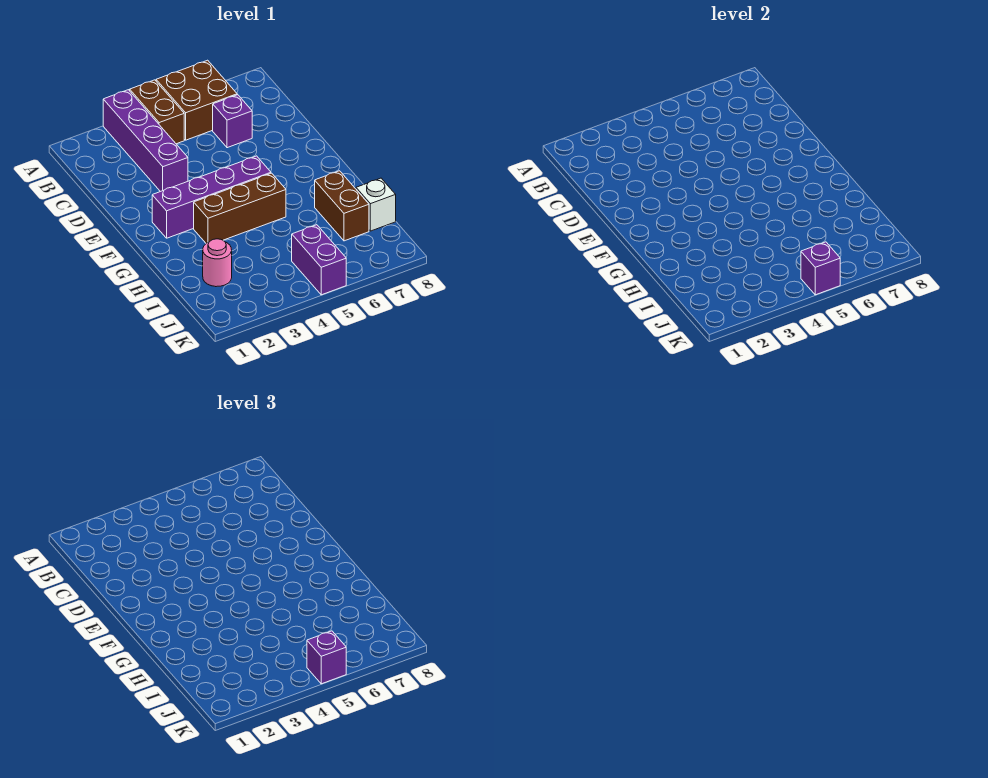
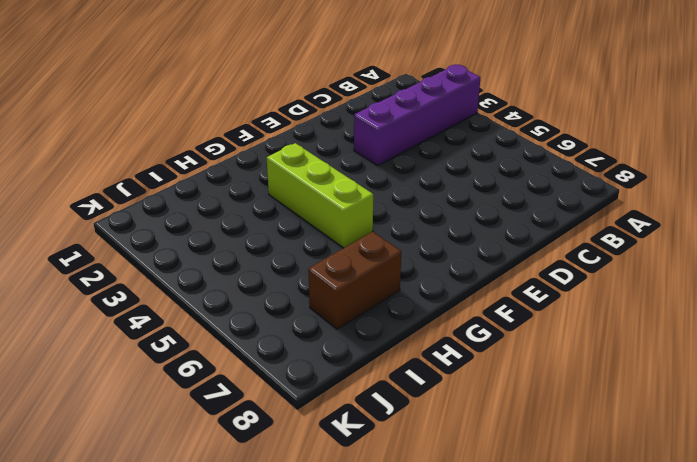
lime 1x3 brick [267,143,373,248] -> brown 1x3 brick [194,173,286,243]
none -> brown 1x2 brick [130,80,184,144]
none -> brown 2x2 brick [156,60,237,140]
none -> purple 1x1 brick [213,95,252,148]

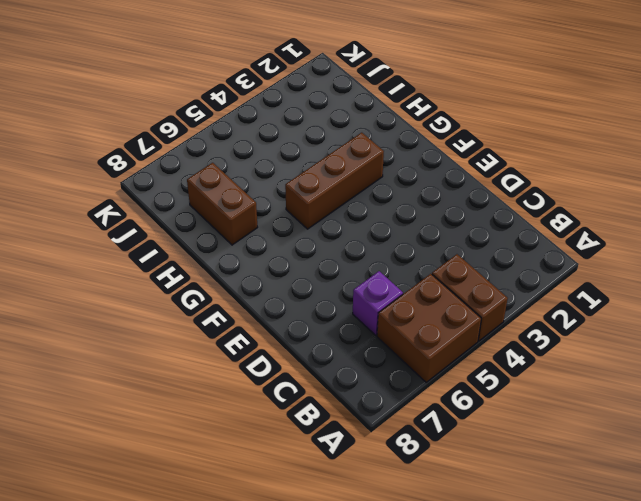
none -> purple 1x4 brick [103,90,188,192]
none -> purple 1x4 brick [152,156,271,238]
none -> pink 1x1 round brick [203,239,232,287]

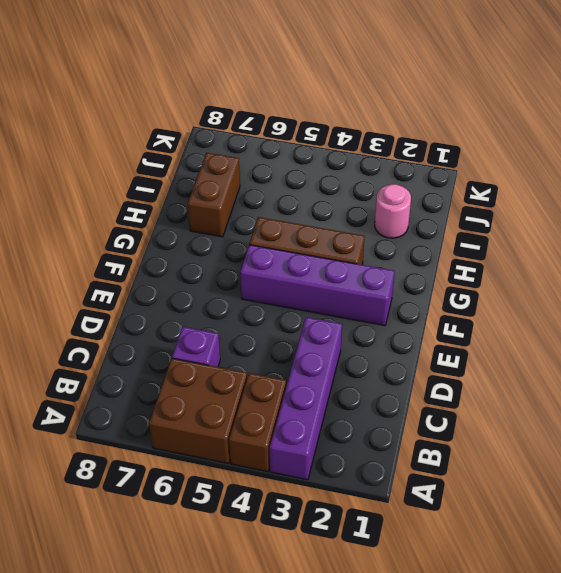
none -> white 1x1 brick [356,178,396,231]
none -> purple 1x2 brick [292,225,346,295]
none -> purple 1x1 brick [801,242,840,295]

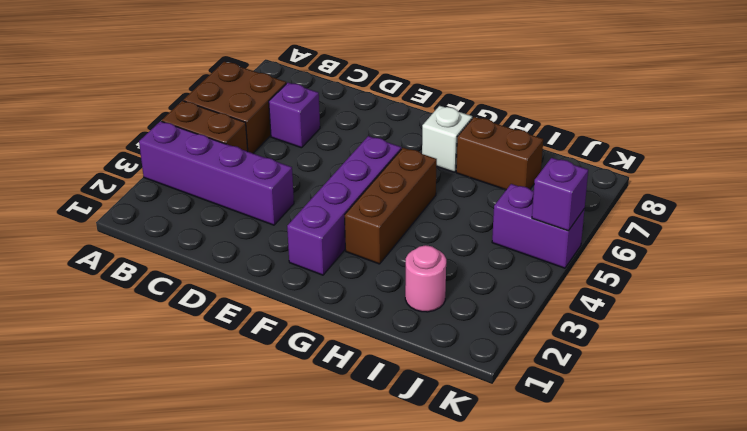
white 1x1 brick [422,106,472,172] -> white 1x1 brick moved to [356,178,396,231]
none -> purple 1x1 brick [307,631,346,684]

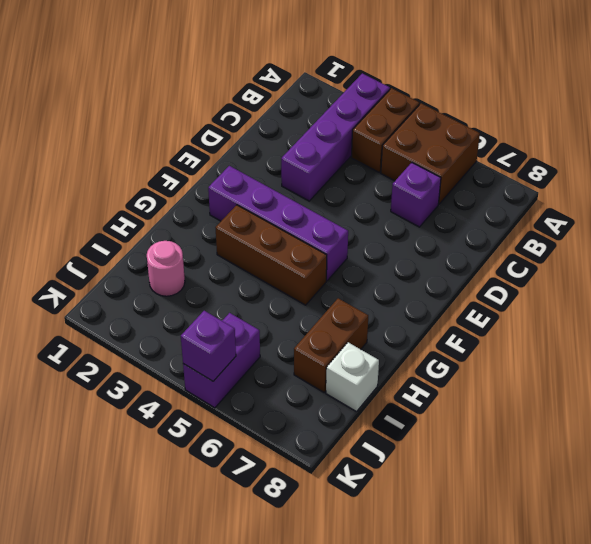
none -> purple 1x1 brick [307,631,346,684]

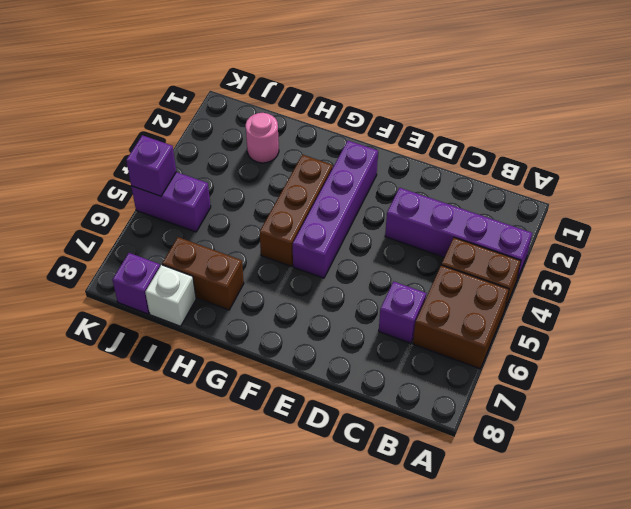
purple 1x1 brick [112,253,160,314] -> purple 1x1 brick moved to [307,631,346,684]

